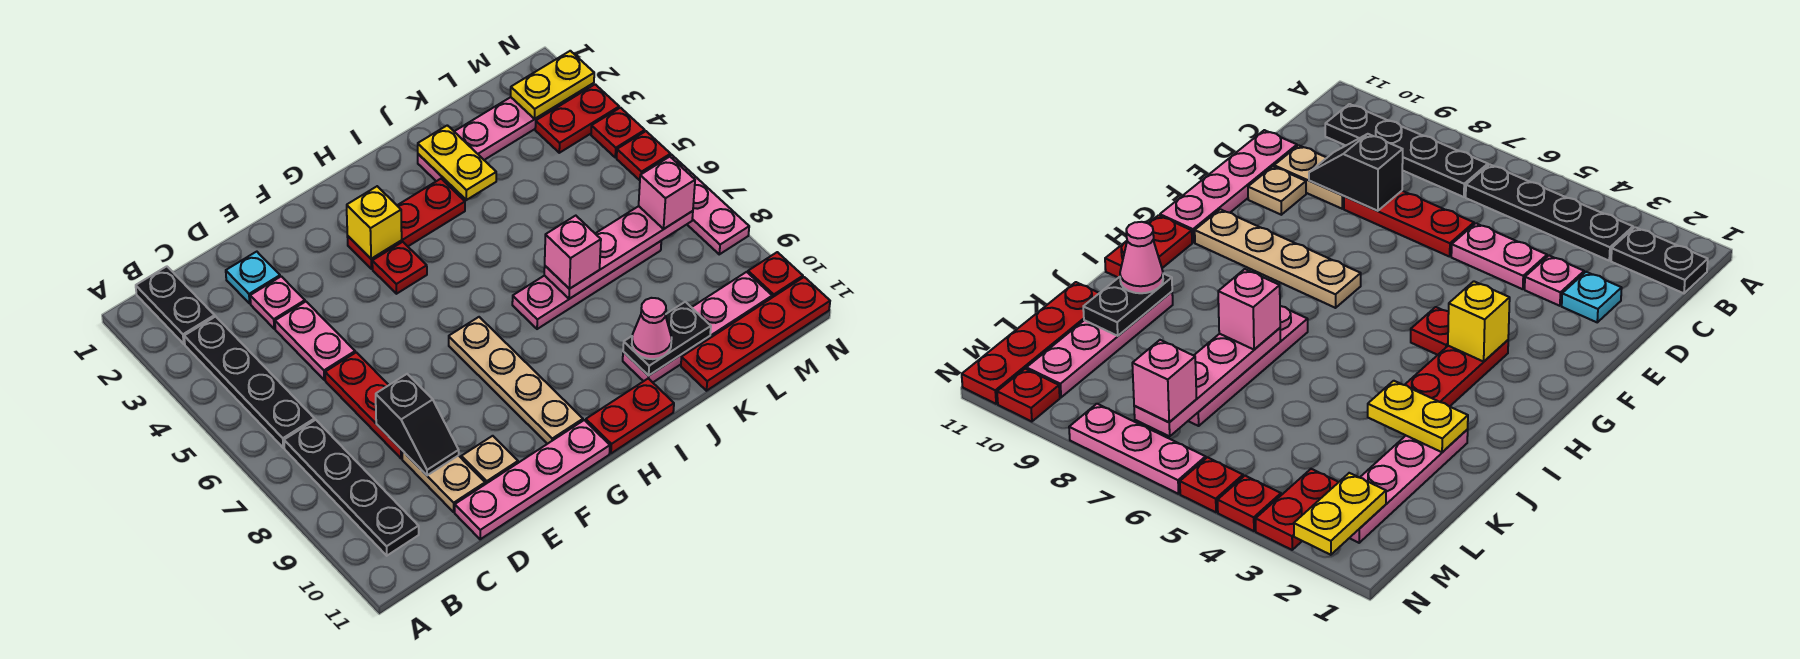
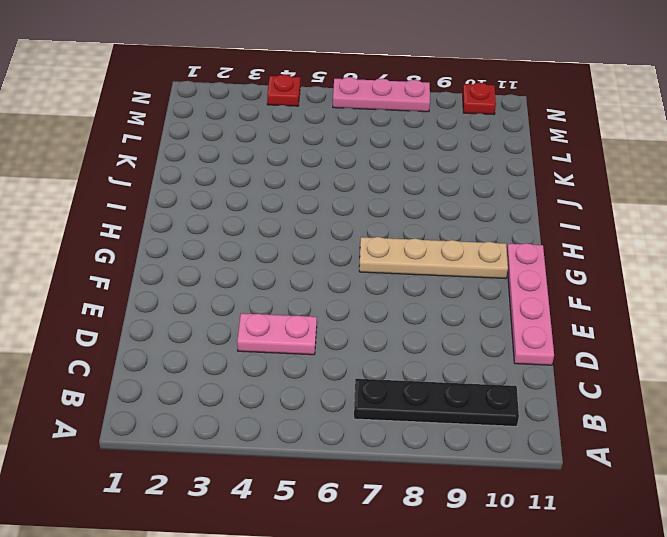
none -> black 1x2 plate [136,266,215,344]
none -> black 1x4 plate [184,316,315,448]
none -> cyan 1x1 plate [226,252,280,303]
none -> pink 1x1 plate [250,276,305,329]

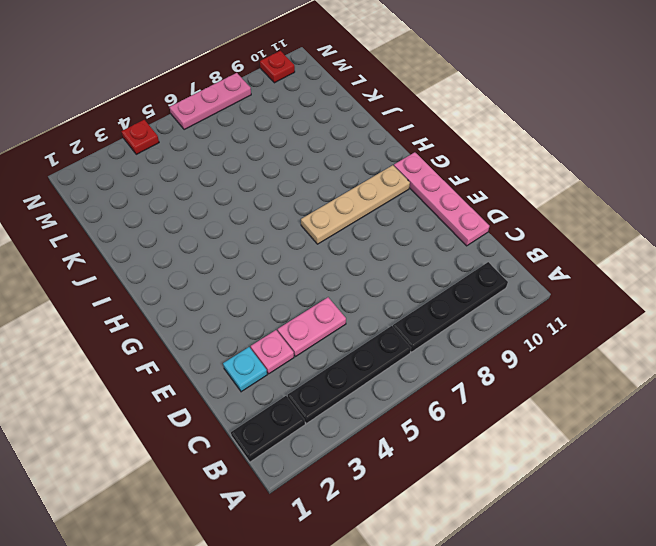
none -> red 1x3 plate [325,352,402,459]
none -> tan 1x2 plate [402,451,485,512]
none -> tan 1x1 plate [461,436,518,484]
none -> red 1x3 plate [347,179,465,269]

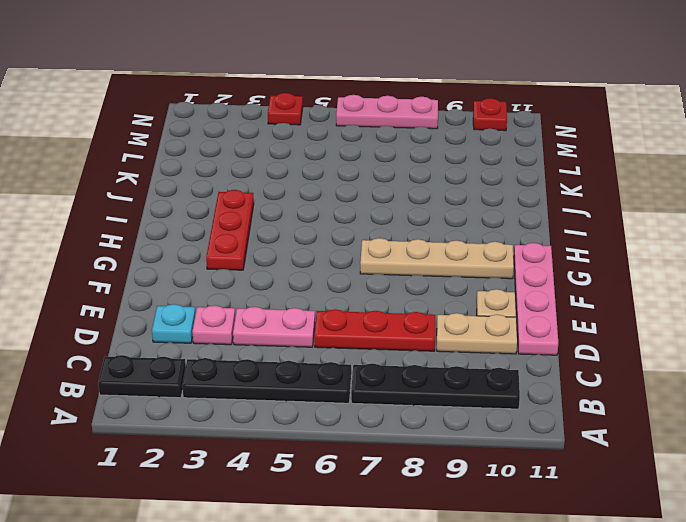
none -> red 1x1 plate [372,242,427,294]
none -> red 1x2 plate [586,378,674,453]
none -> pink 1x4 plate [512,241,661,329]
none -> pink 1x4 plate [418,97,564,183]

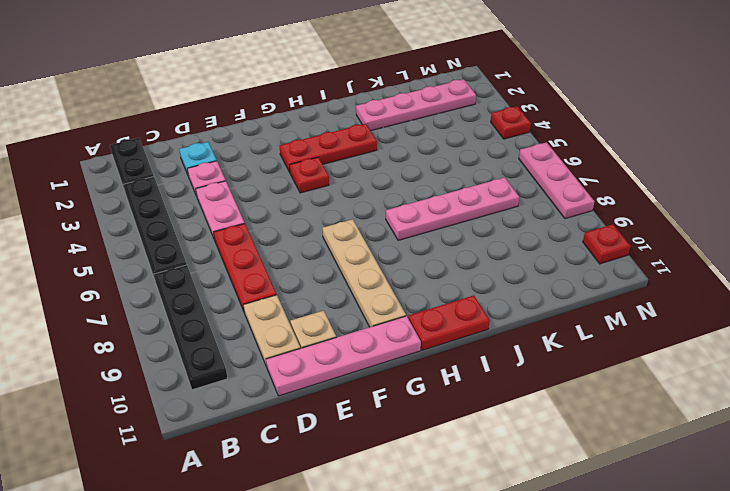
none -> pink 1x4 plate [623,272,772,382]
none -> red 1x4 plate [681,277,830,391]
none -> red 1x2 plate [535,84,619,153]
none -> red 1x1 plate [617,131,671,180]

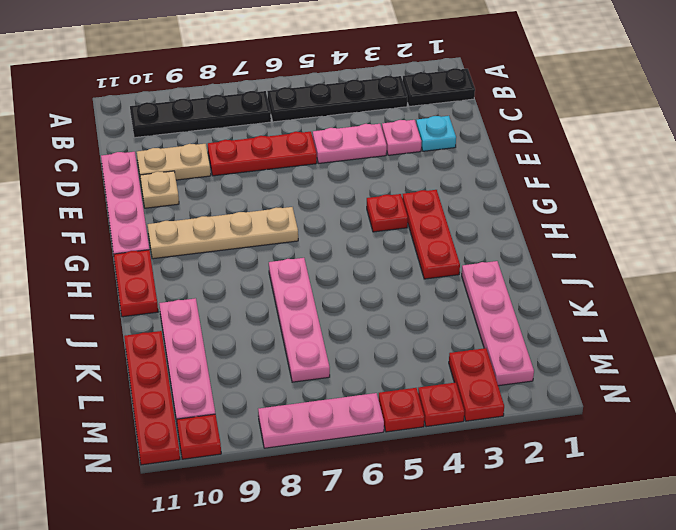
none -> black 1x2 slope [376,374,459,475]
none -> yellow 1x1 brick [347,186,402,259]
none -> yellow 1x2 plate [418,125,496,200]
none -> pink 1x4 plate [544,206,693,299]

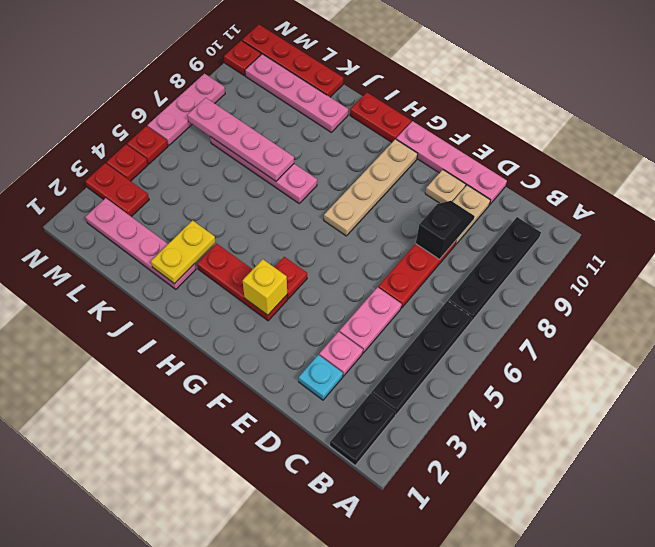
none -> black 1x2 plate [623,302,711,376]
none -> yellow 1x2 plate [511,51,594,119]
none -> pink 1x1 brick [545,216,601,289]
none -> pink 1x1 cone [632,298,672,359]

